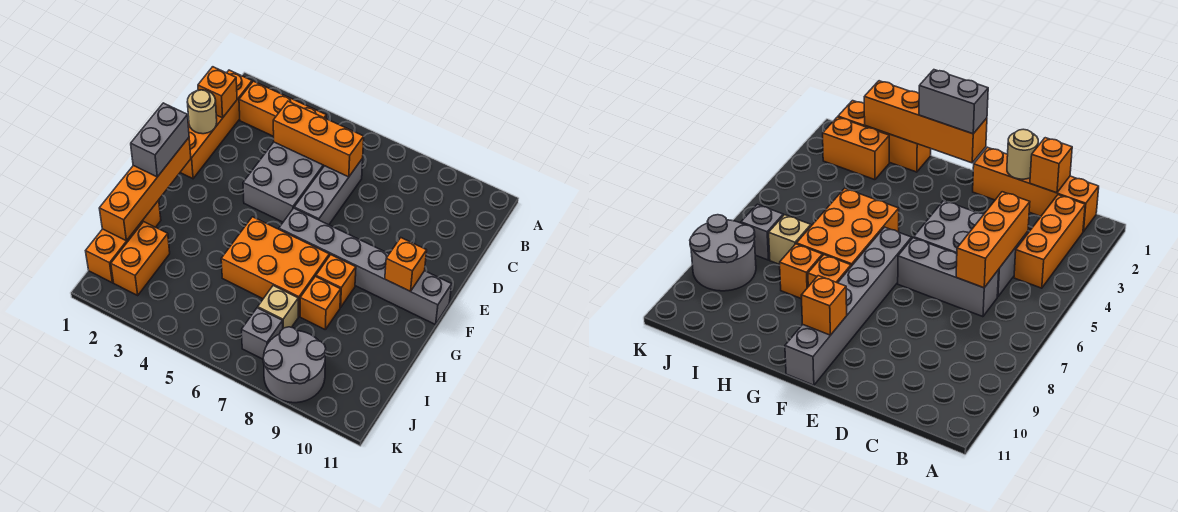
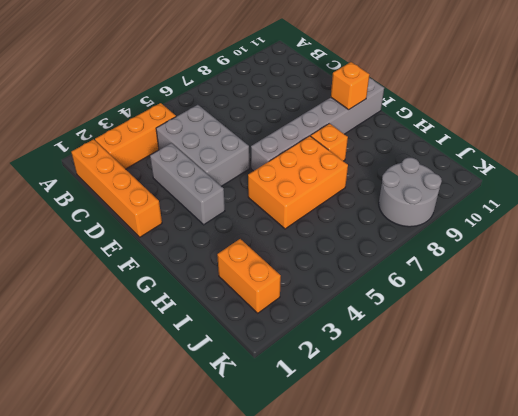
grey 1x3 brick [150,143,225,225] -> grey 1x3 brick moved to [294,158,363,225]
none -> orange 1x3 brick [86,200,161,283]
none -> orange 1x1 brick [300,276,341,329]
none -> tan 1x1 brick [258,286,298,329]

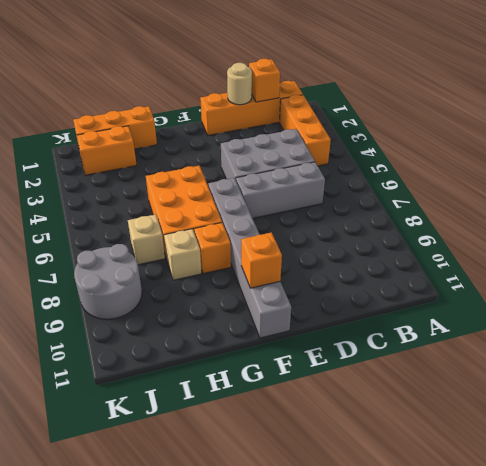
tan 1x1 brick [164,229,202,280] -> orange 1x1 brick [300,276,341,329]
none -> grey 1x1 brick [242,308,283,359]
none -> orange 1x3 brick [273,101,364,177]
none -> orange 1x4 brick [99,138,191,241]

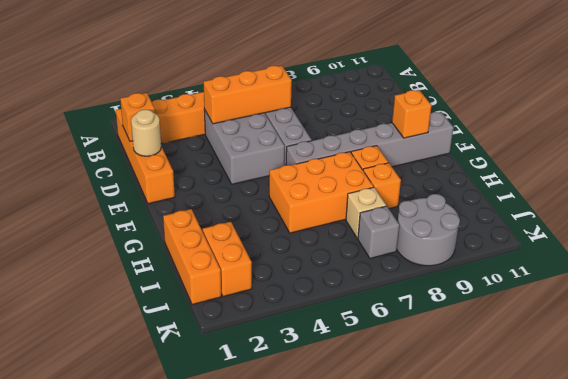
none -> orange 1x4 brick [99,138,191,241]
none -> grey 1x2 brick [131,103,189,177]

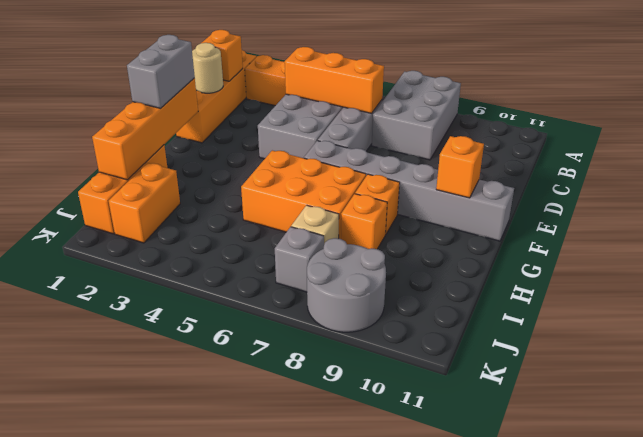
grey 2x3 brick [372,71,461,160] -> none

